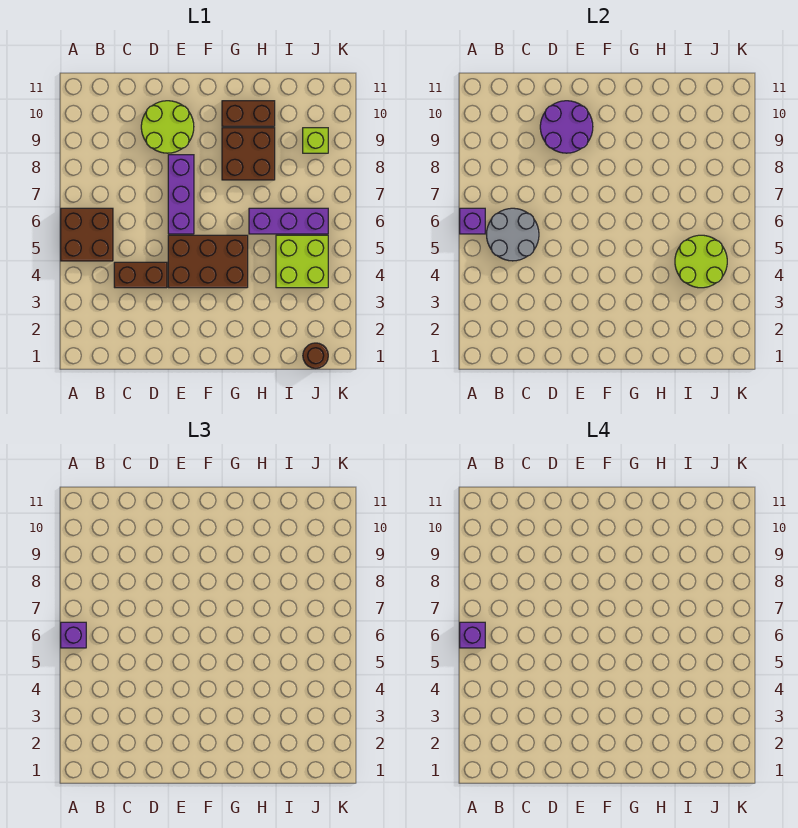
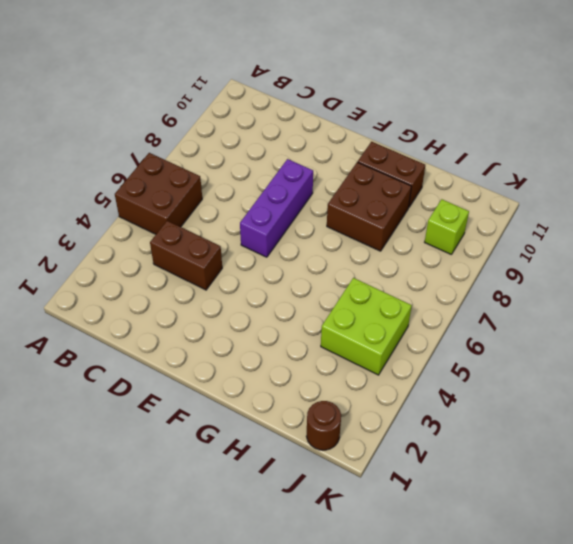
none -> lime 2x2 round brick [141,101,194,153]
none -> brown 2x3 brick [168,235,248,288]
none -> purple 1x3 brick [249,208,328,234]

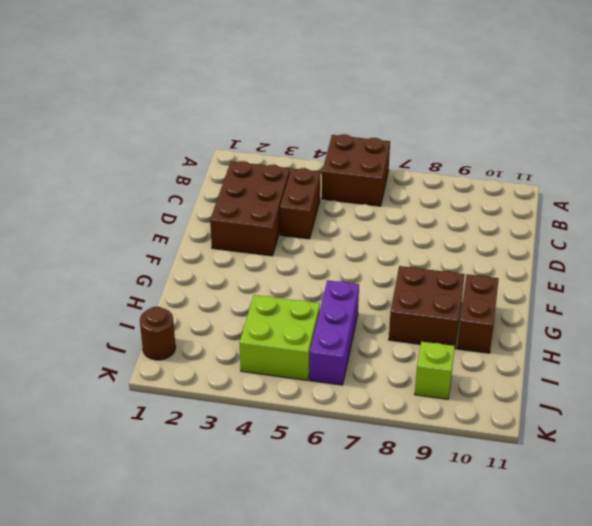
brown 2x3 brick [210,161,290,256] -> brown 2x3 brick moved to [168,235,248,288]
none -> lime 2x2 round brick [141,101,194,153]
none -> purple 1x3 brick [168,155,194,234]
none -> purple 1x1 brick [460,208,485,234]

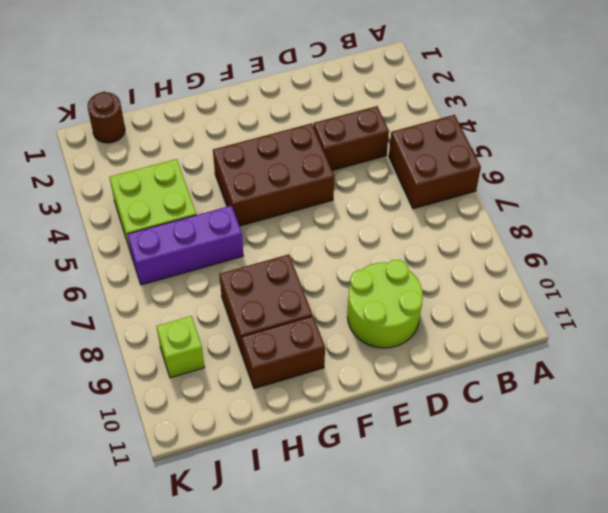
none -> purple 1x3 brick [168,155,194,234]
none -> purple 1x1 brick [460,208,485,234]
none -> grey 2x2 round brick [486,208,539,261]

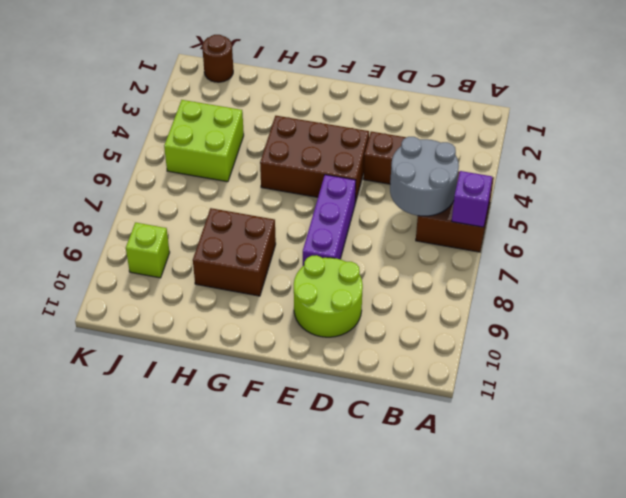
none -> brown 1x2 brick [222,101,275,126]
none -> purple 1x3 brick [249,208,328,234]
none -> purple 2x2 round brick [540,101,593,153]

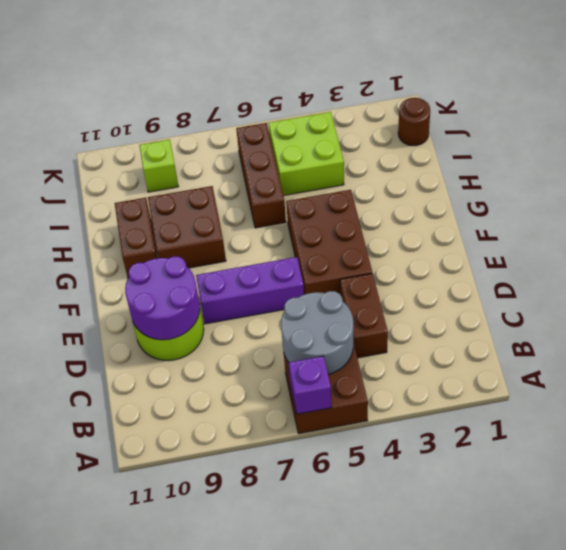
brown 1x3 brick [236,123,286,228] -> purple 1x3 brick [249,208,328,234]
none -> lime 2x2 round brick [675,235,727,288]
none -> purple 1x1 brick [61,622,86,648]
none -> purple 1x1 brick [460,622,485,648]

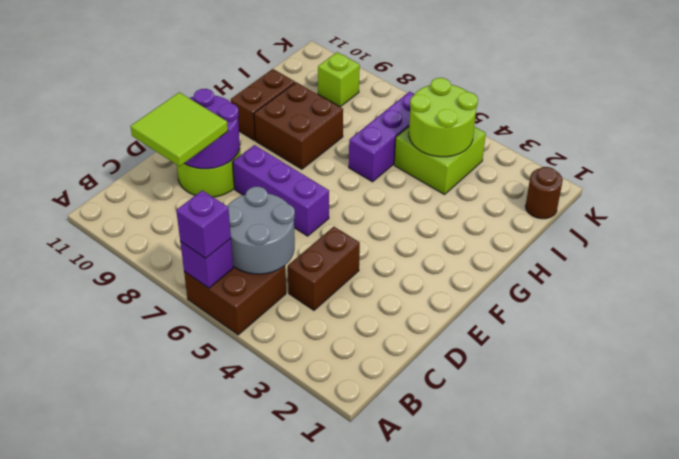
lime 2x2 tile [131,92,228,166] -> none
none -> brown 2x3 brick [168,235,248,288]
none -> purple 1x1 brick [460,622,485,648]

